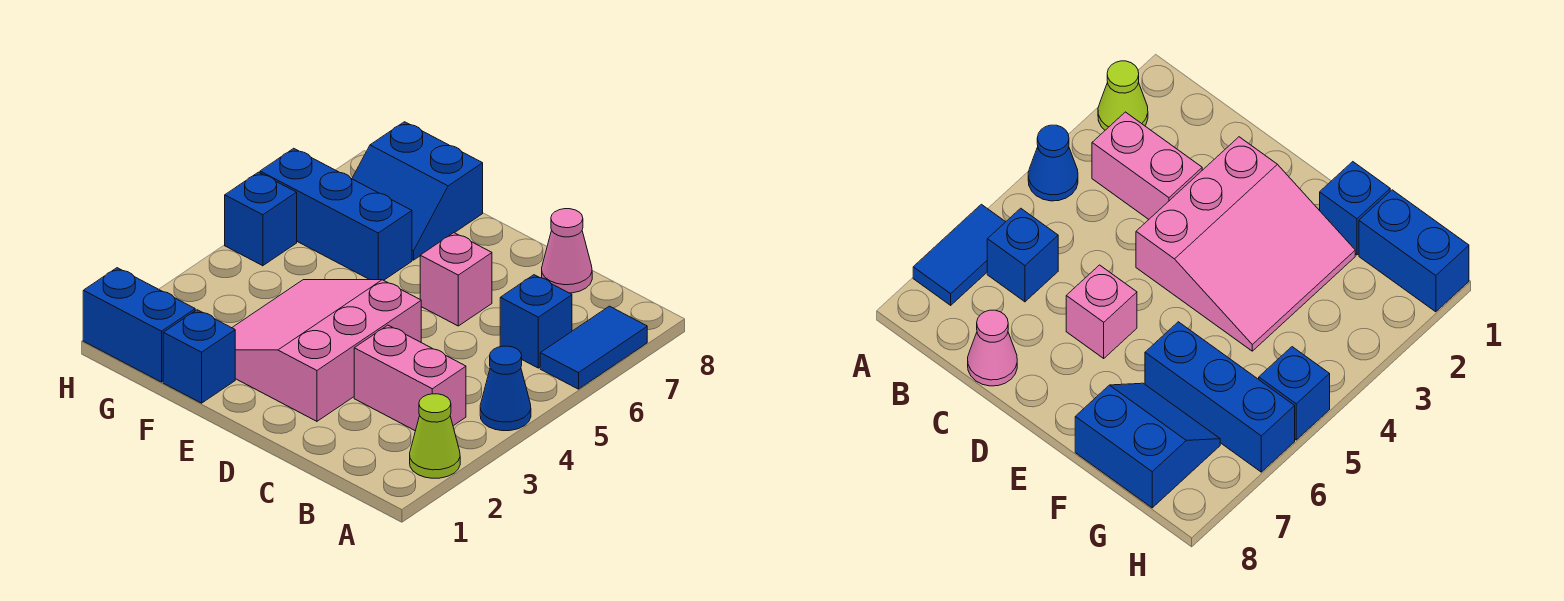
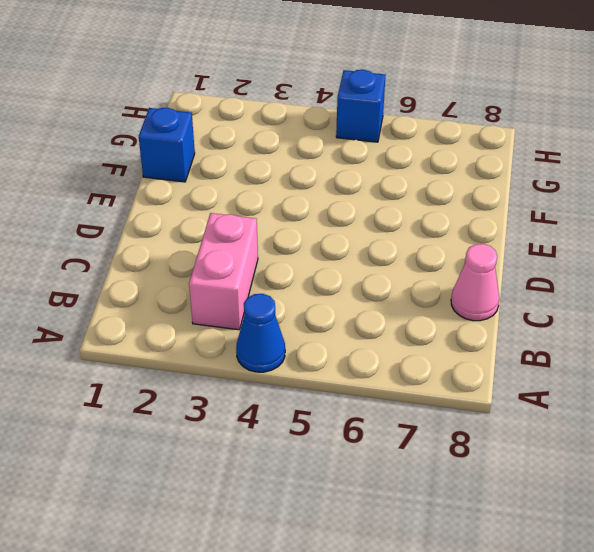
none -> lime 1x1 cone [410,394,460,478]
none -> blue 1x2 tile [540,306,647,389]
none -> blue 1x1 brick [500,275,572,368]

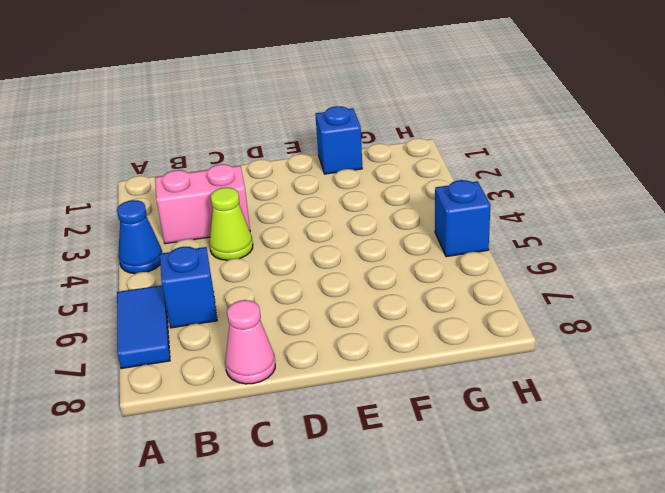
lime 1x1 cone [209,188,253,260] -> lime 1x1 cone moved to [410,394,460,478]
none -> pink 3x3 slope [232,279,421,421]
none -> pink 1x1 brick [420,233,492,326]
none -> blue 1x3 brick [260,148,412,280]

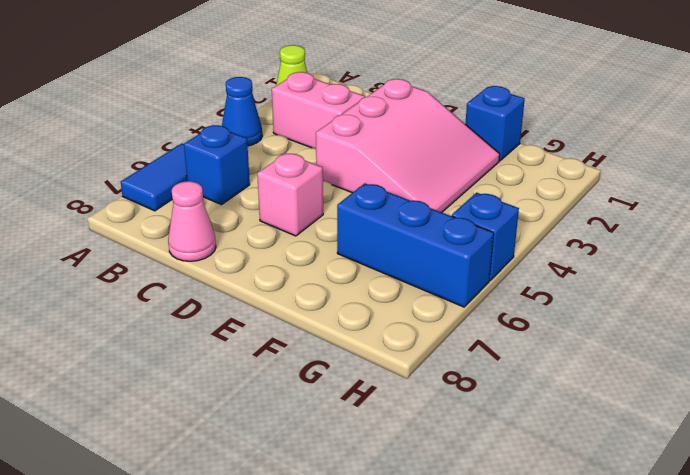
none -> blue 2x2 slope [352,122,483,260]
none -> blue 1x2 brick [83,268,195,382]

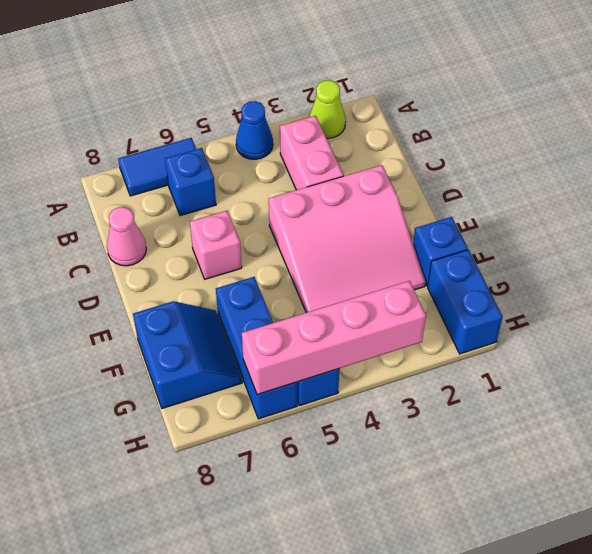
pink 1x4 brick [242,281,426,395] -> none

